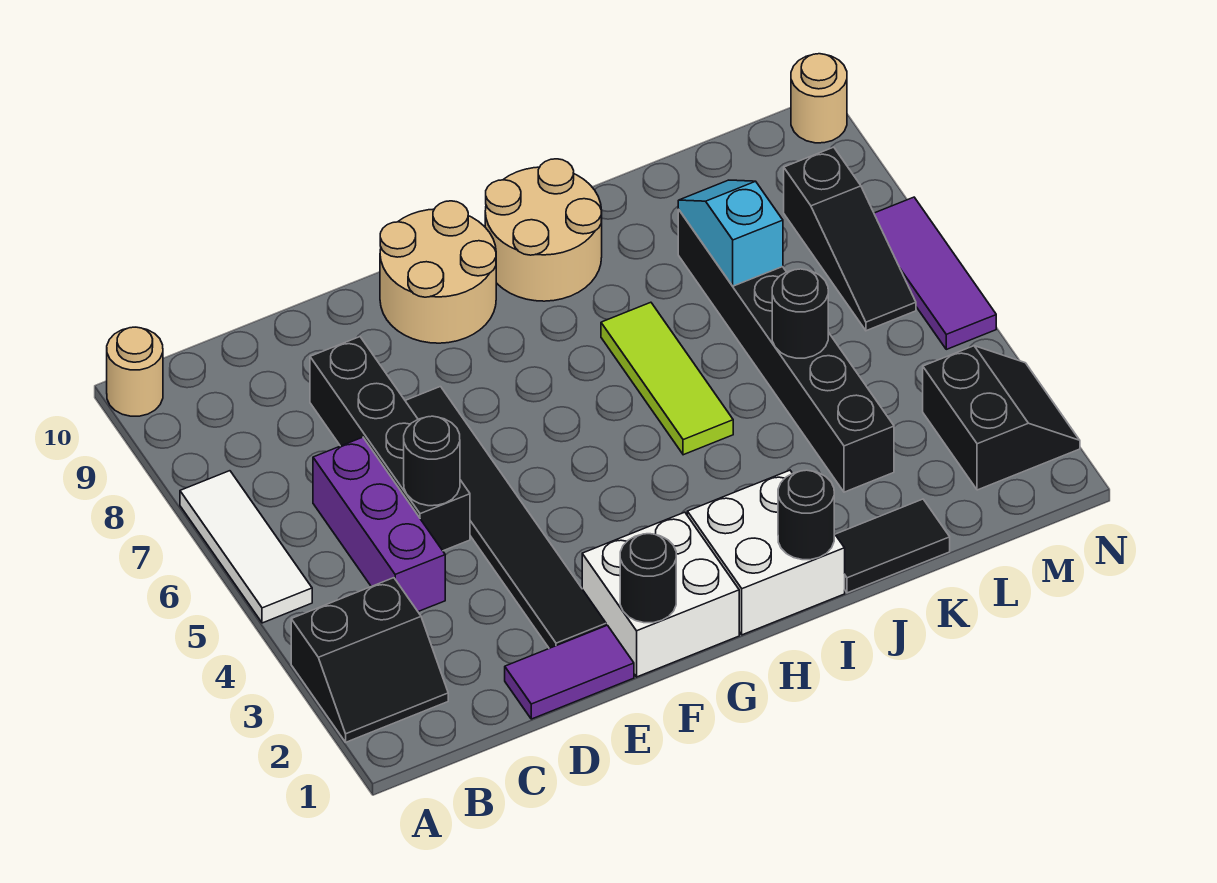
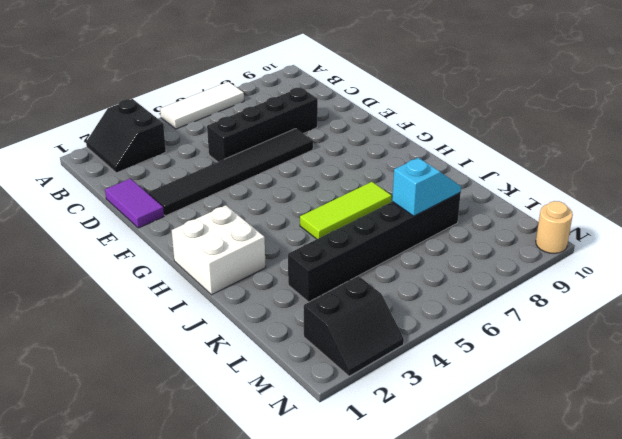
none -> tan 1x1 round brick [107,327,163,416]
none -> purple 1x3 brick [313,437,445,612]
none -> white 2x2 brick [582,512,739,677]

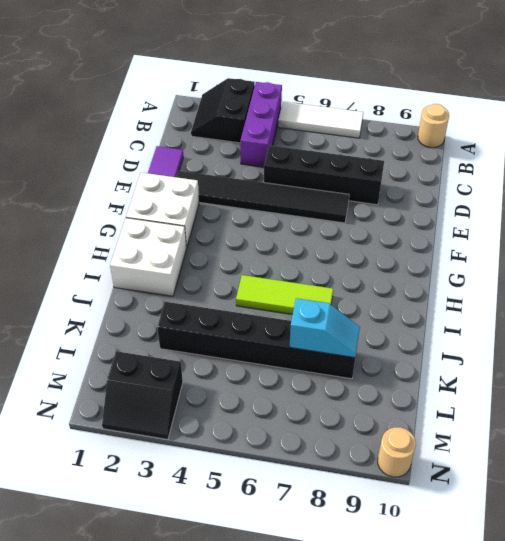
purple 1x3 brick [240,82,282,167] -> purple 1x3 brick turned to [313,437,445,612]
none -> tan 2x2 round brick [380,201,496,343]
none -> tan 2x2 round brick [485,159,602,301]
none -> black 1x2 tile [835,499,950,593]

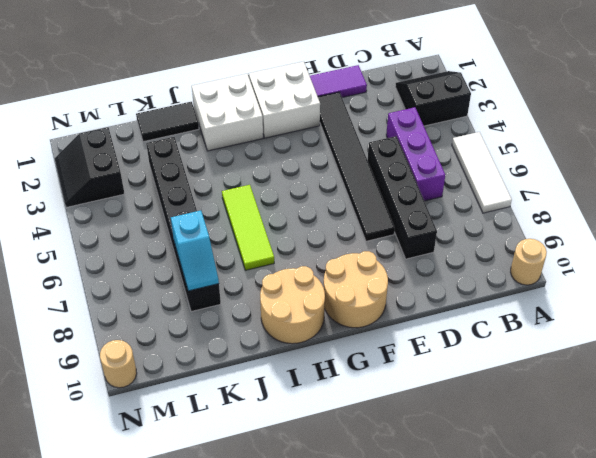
none -> black 1x3 slope [784,147,916,331]
none -> purple 1x3 tile [874,197,996,349]
none -> black 1x1 round brick [404,416,460,506]

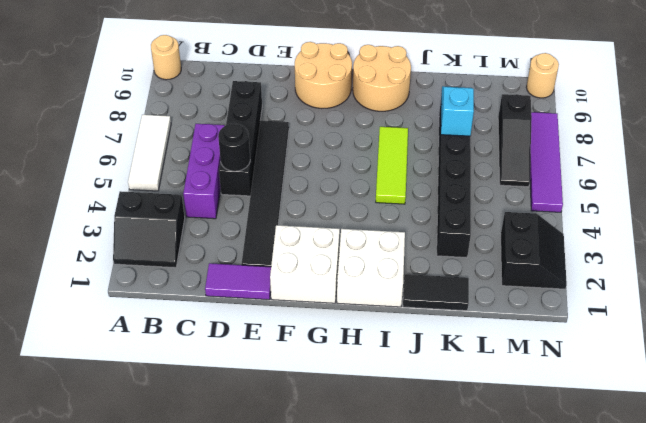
purple 1x4 tile [530,112,563,212] -> purple 1x3 tile [874,197,996,349]
none -> black 1x1 round brick [620,534,676,623]
none -> black 1x1 round brick [778,470,834,560]
none -> black 1x1 round brick [772,269,828,358]

